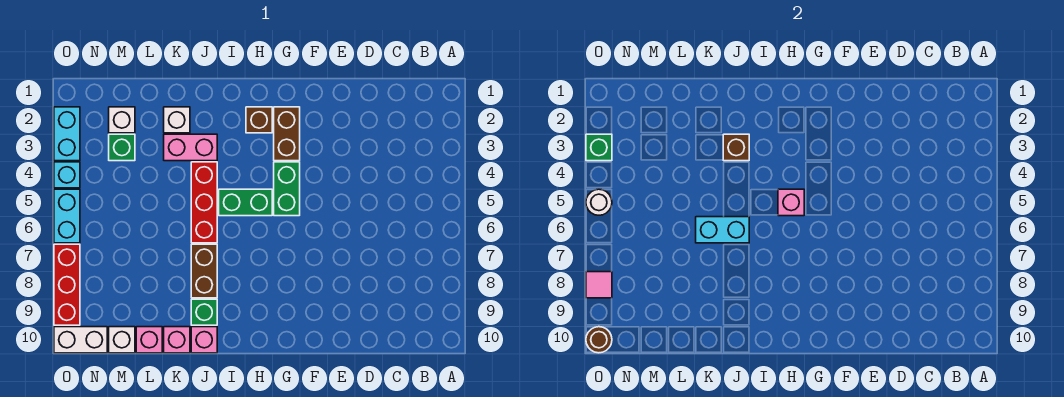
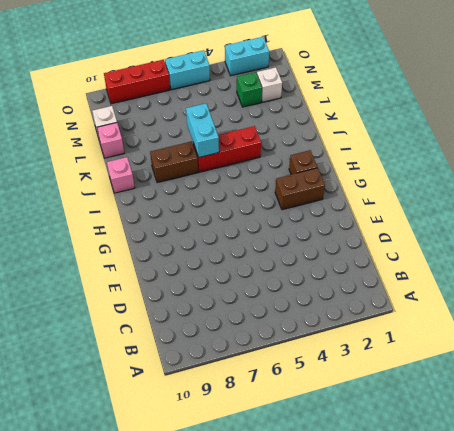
none -> green 1x2 brick [274,162,300,216]
none -> green 1x2 brick [219,189,272,216]
none -> pink 1x2 brick [164,134,217,161]

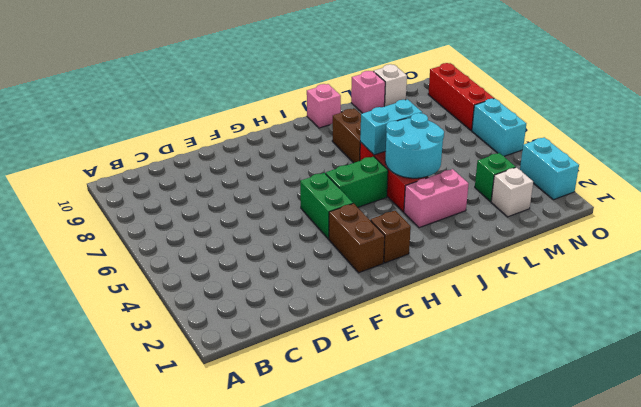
cyan 2x2 round brick [385,113,444,178] -> none
none -> green 1x1 brick [191,299,217,325]
none -> white 1x1 brick [164,107,190,133]
none -> pink 1x1 brick [164,327,190,353]

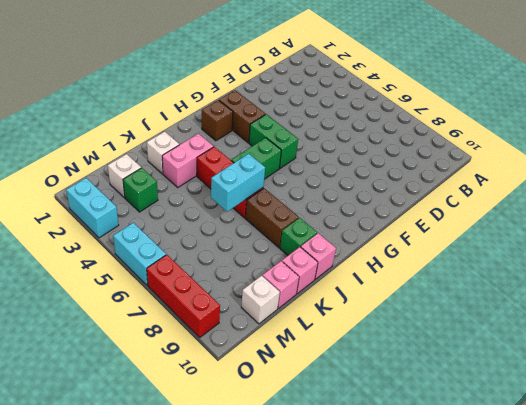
none -> white 1x2 brick [54,327,107,353]
none -> cyan 1x1 brick [54,162,80,188]
none -> pink 1x1 brick [778,189,804,216]

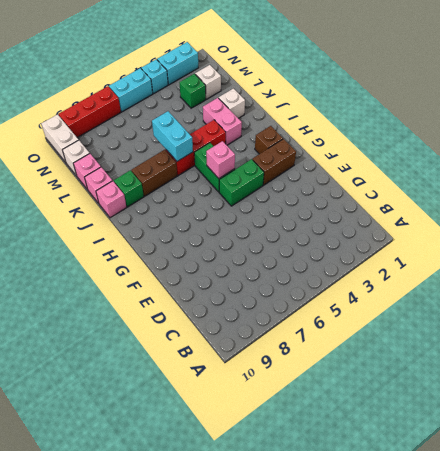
none -> brown 1x1 brick [723,134,749,161]
none -> green 1x1 brick [586,134,612,161]
none -> white 1x1 round brick [586,189,612,215]

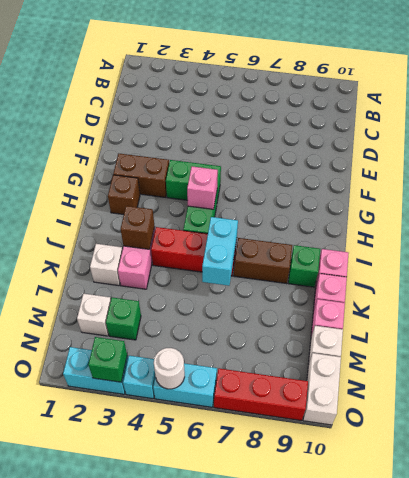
none -> pink 1x1 tile [586,272,612,298]
none -> brown 1x1 round brick [586,327,612,353]

